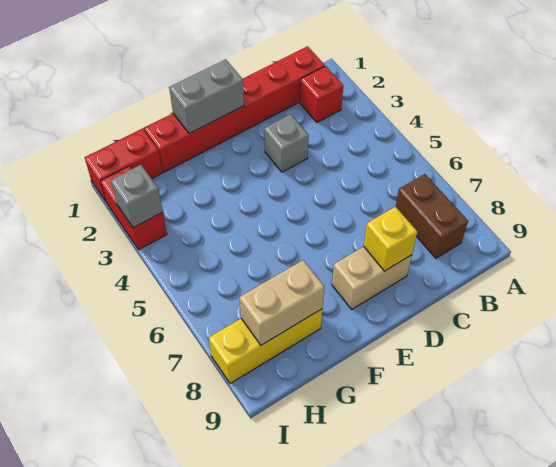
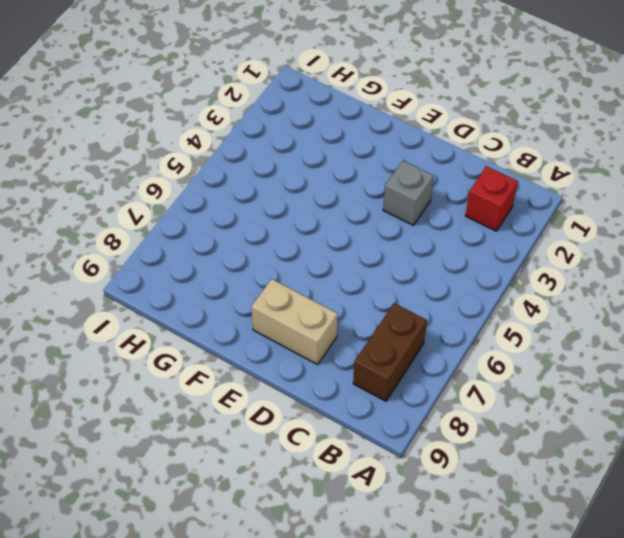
none -> red 1x6 brick [144,46,325,172]
none -> yellow 1x3 brick [209,309,322,384]
none -> red 1x2 brick [85,129,163,202]

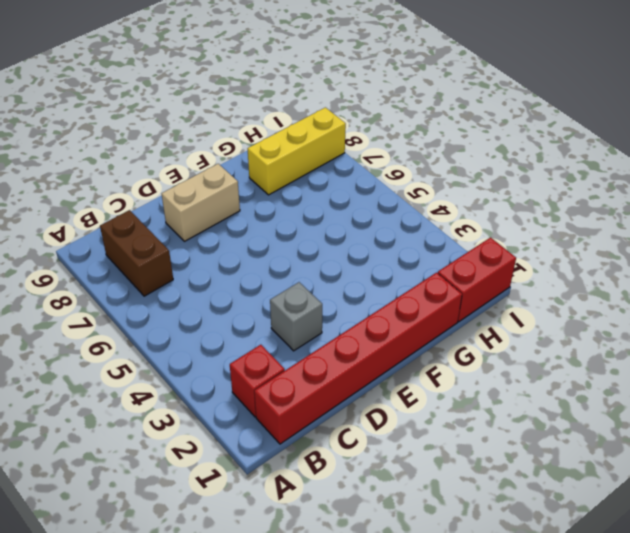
none -> red 1x2 brick [101,166,167,250]
none -> yellow 1x1 brick [364,207,417,271]
none -> grey 1x2 brick [169,59,244,134]

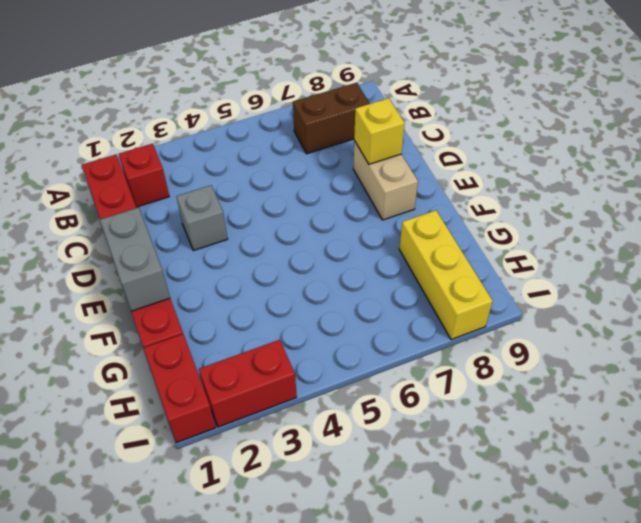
none -> tan 1x2 brick [240,260,324,345]
none -> grey 1x1 brick [111,165,163,228]

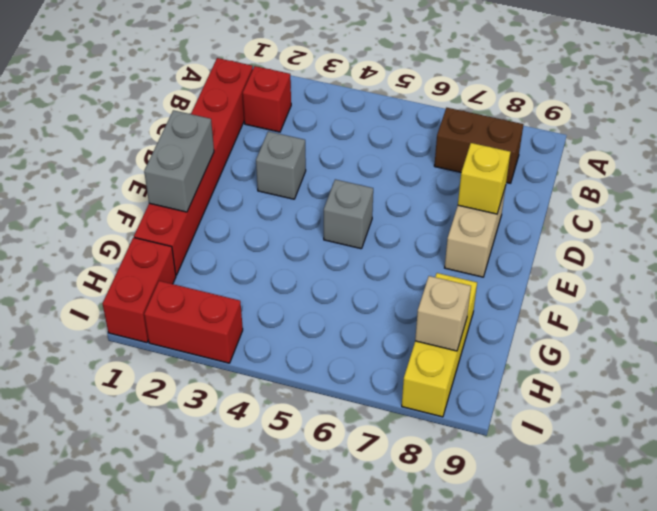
grey 1x1 brick [324,179,373,249] -> grey 1x1 brick moved to [111,165,163,228]
tan 1x1 brick [415,276,471,351] -> tan 1x2 brick [240,260,324,345]

